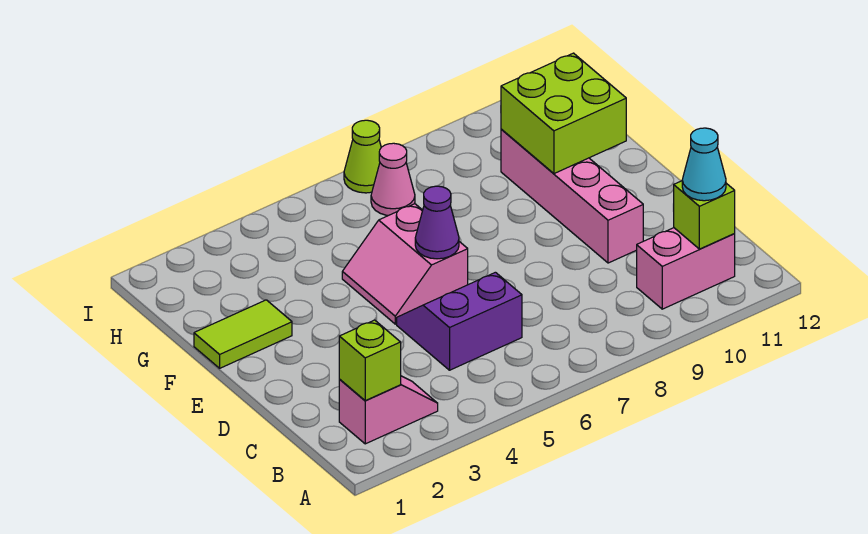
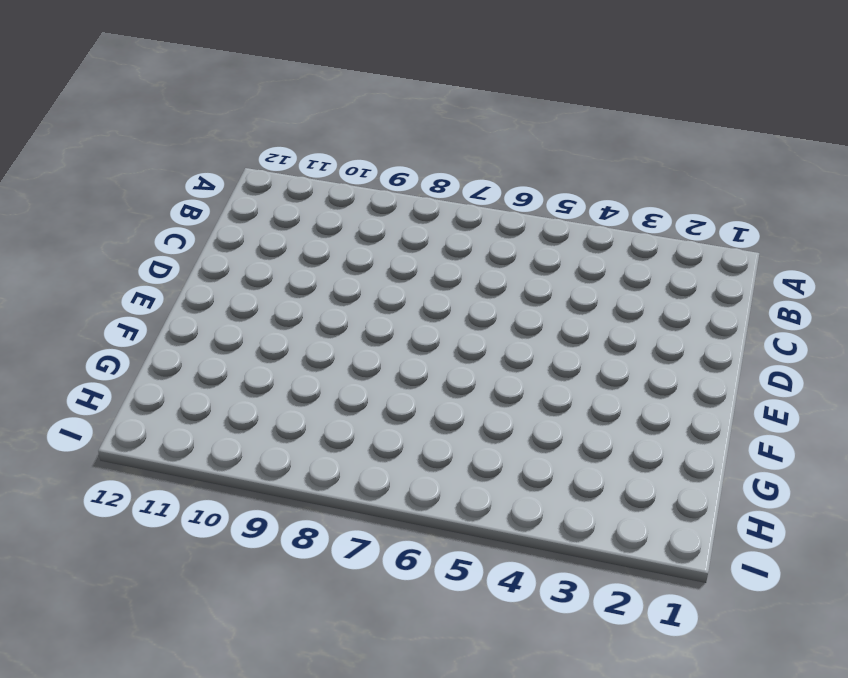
none -> pink 1x2 slope [339,376,438,444]
none -> pink 1x2 brick [637,228,735,309]
none -> purple 2x2 slope [397,272,522,370]

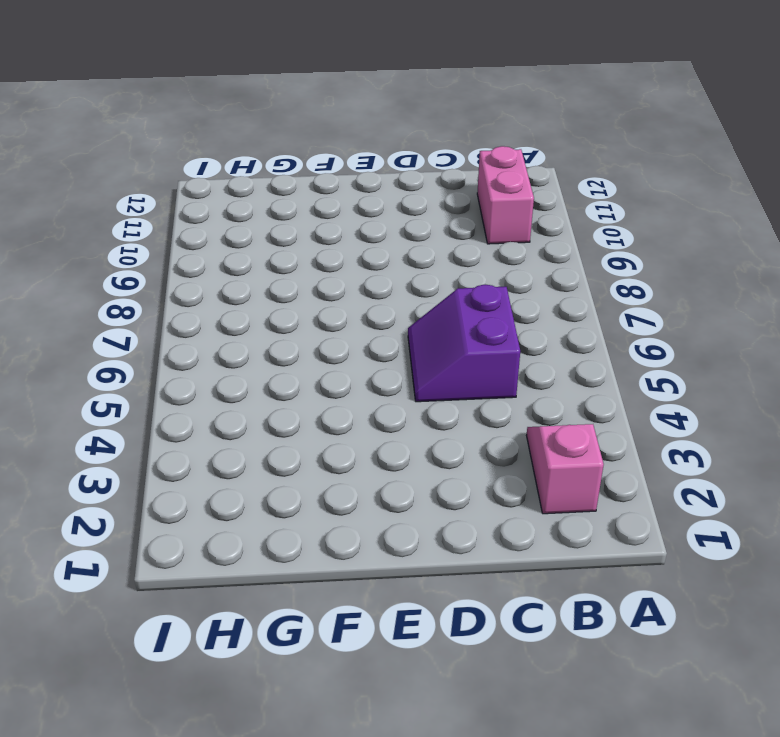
none -> pink 1x4 brick [501,129,643,263]
none -> pink 2x2 slope [342,204,468,324]
none -> lime 1x2 tile [194,300,292,368]

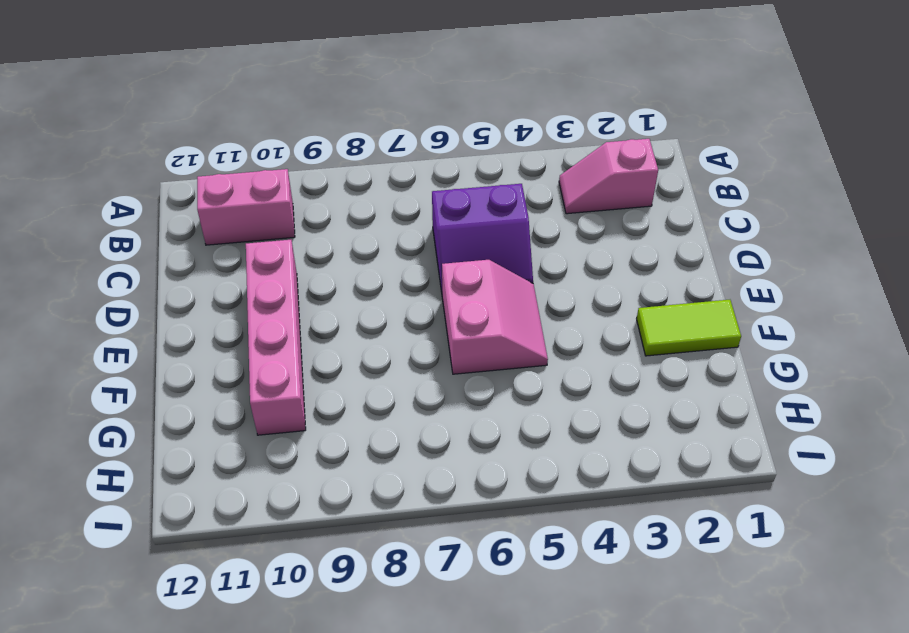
none -> pink 1x1 cone [371,143,415,216]
none -> lime 1x1 cone [344,120,381,193]
none -> lime 1x1 brick [339,320,401,401]

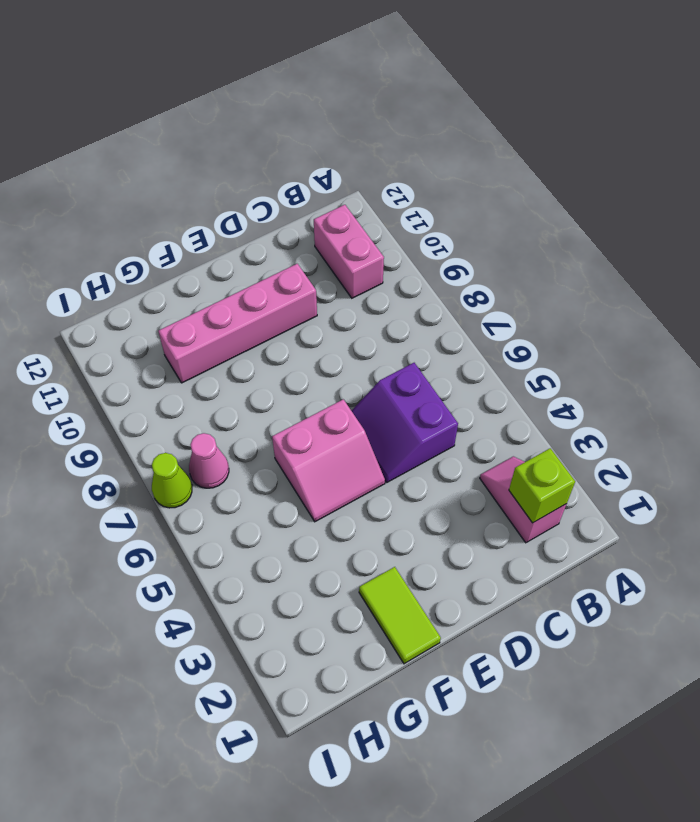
none -> lime 1x1 brick [673,181,735,249]
none -> purple 1x1 cone [415,186,459,259]
none -> lime 2x2 brick [501,53,626,174]

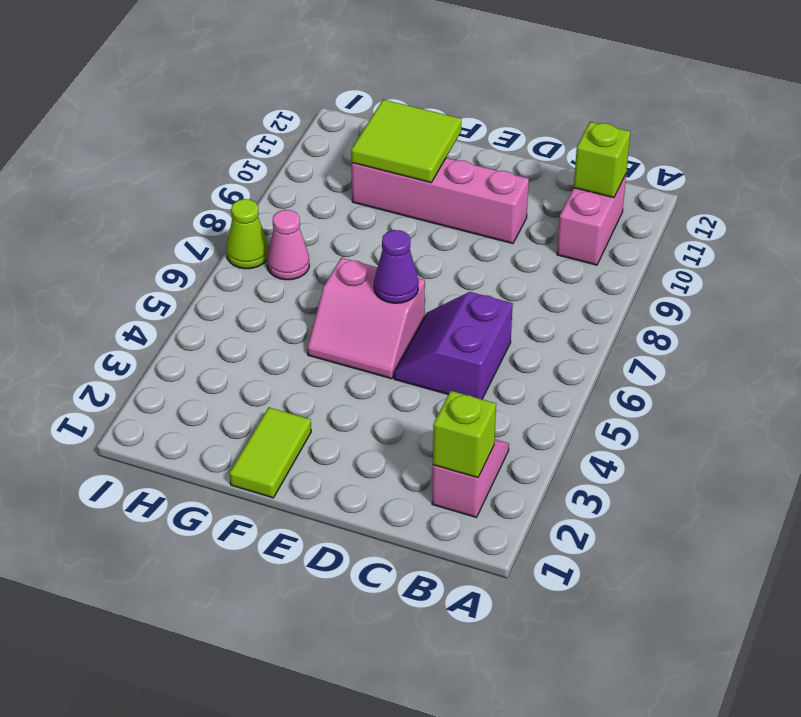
lime 2x2 tile [351,100,461,182] -> lime 2x2 brick [501,53,626,174]
none -> cyan 1x1 cone [682,128,726,201]

